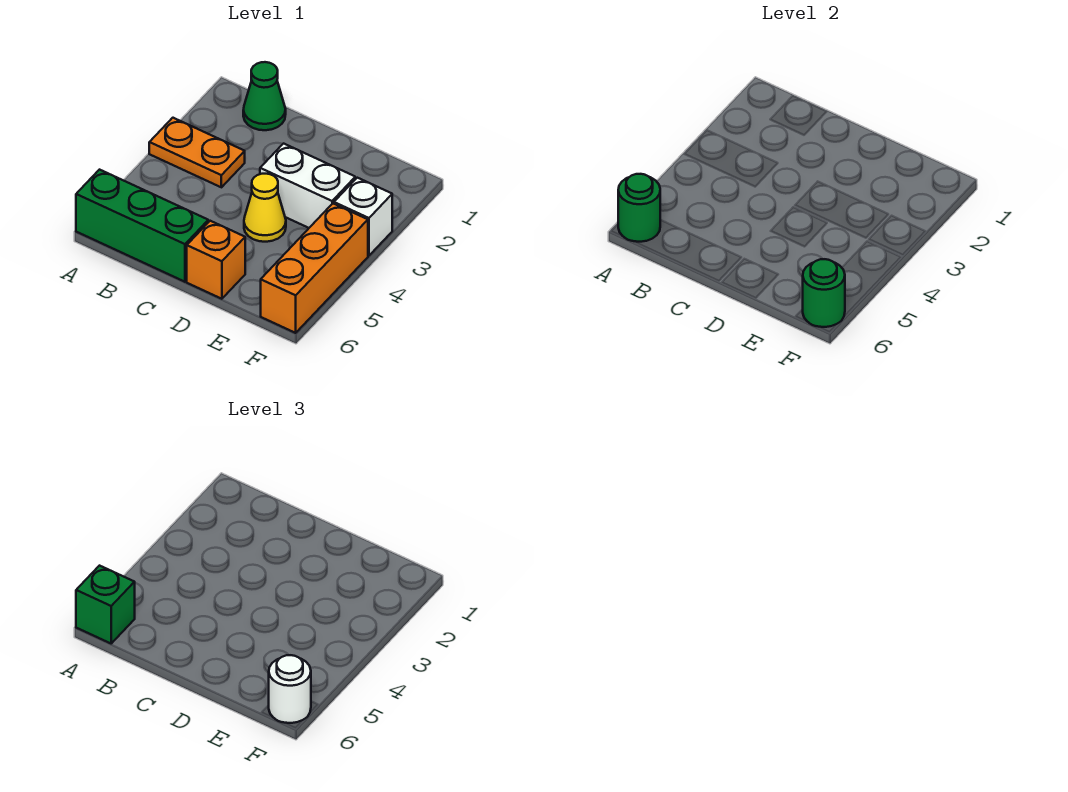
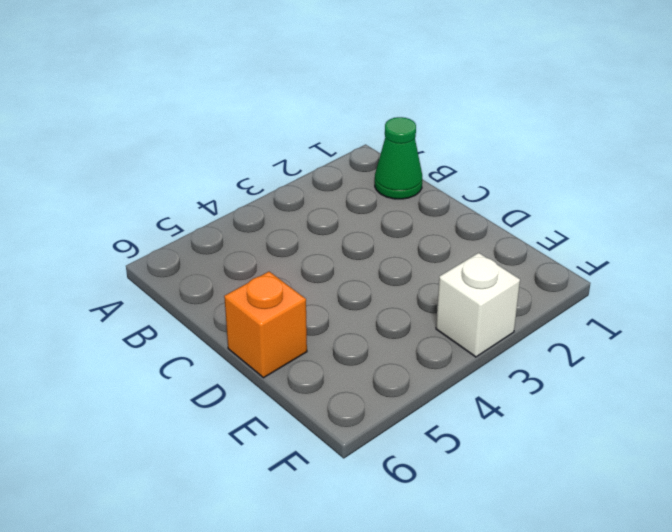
none -> orange 1x2 plate [149,118,245,187]
none -> green 1x3 brick [76,170,208,282]
none -> white 1x2 brick [260,144,355,228]

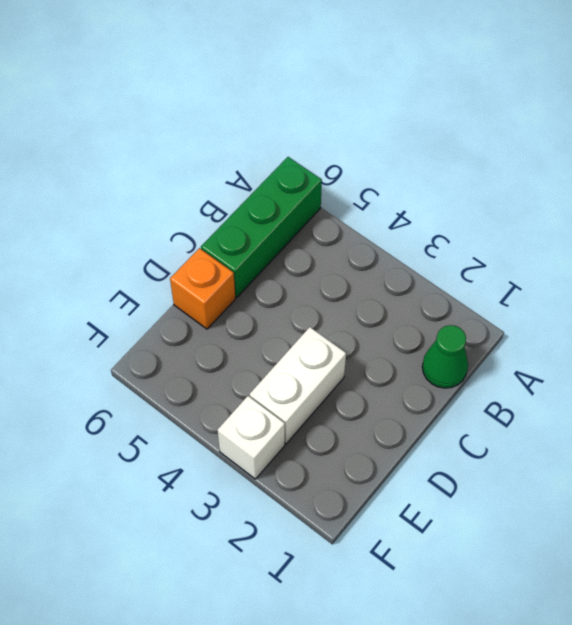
none -> orange 1x2 plate [149,118,245,187]
none -> yellow 1x1 cone [244,174,286,242]
none -> orange 1x3 brick [261,204,368,333]

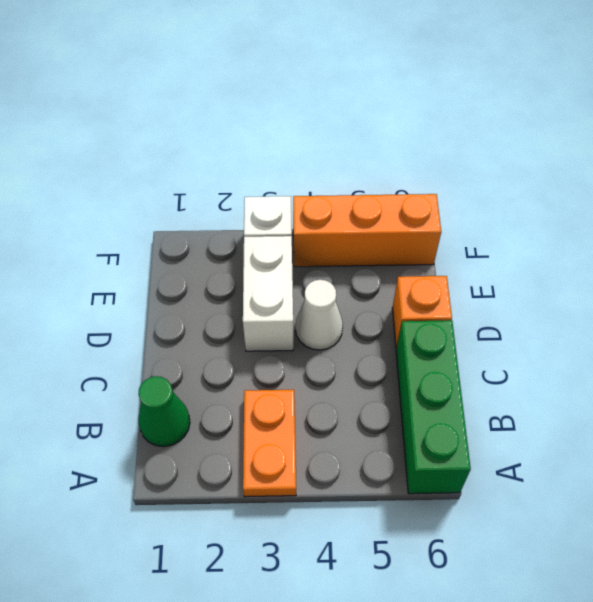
white 1x1 cone [295,280,343,350] -> yellow 1x1 cone [244,174,286,242]
none -> green 1x1 round brick [618,174,660,242]
none -> green 1x1 round brick [803,259,845,327]
none -> green 1x1 brick [76,566,135,643]

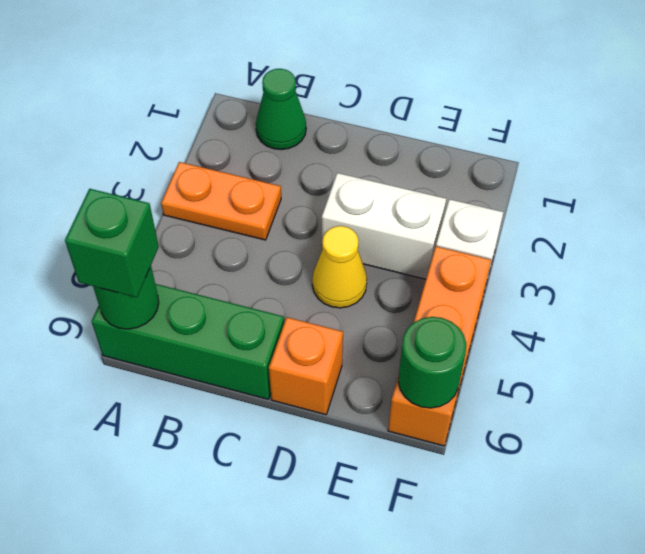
none -> white 1x1 round brick [269,655,311,723]

